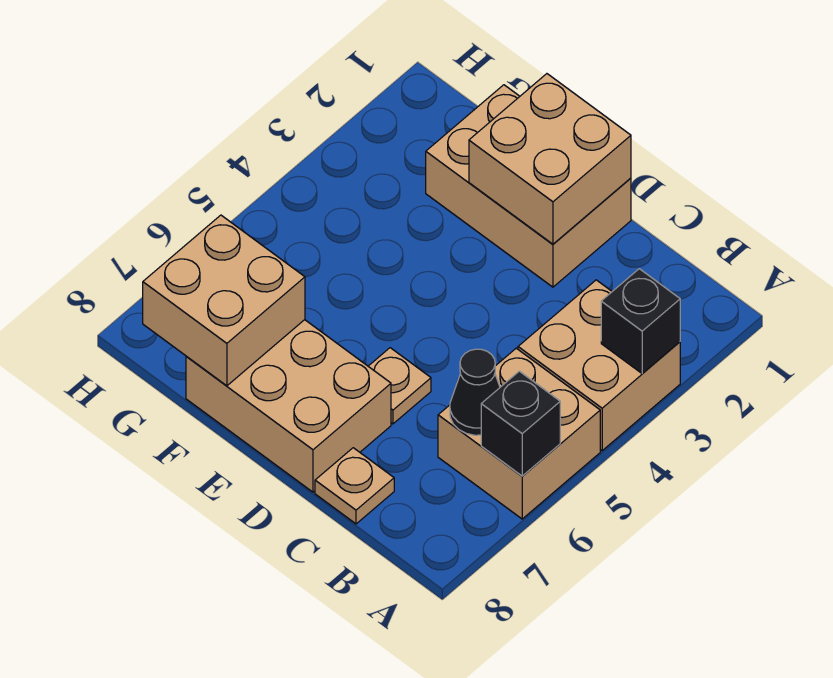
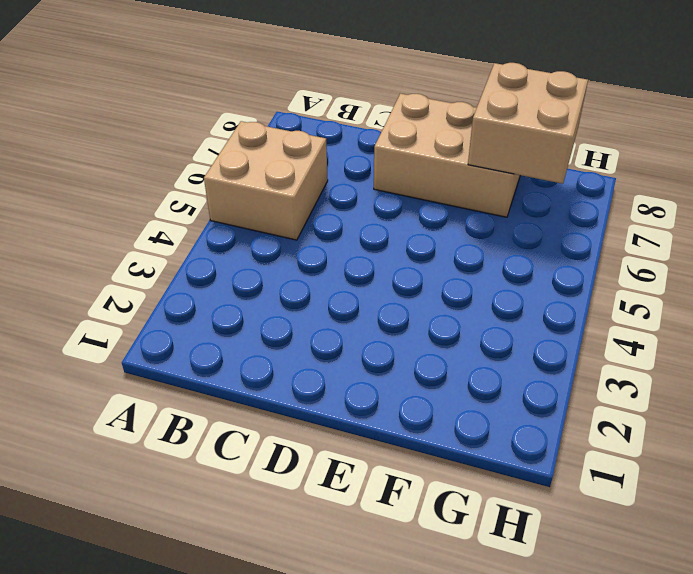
none -> tan 2x2 brick [518,280,680,451]
none -> tan 1x1 plate [315,448,394,524]

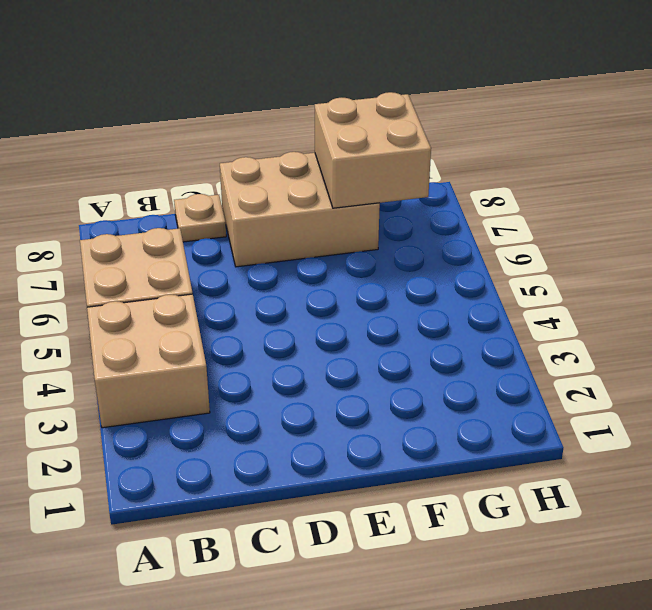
none -> tan 2x3 brick [426,85,631,287]
none -> tan 1x1 plate [368,348,431,424]

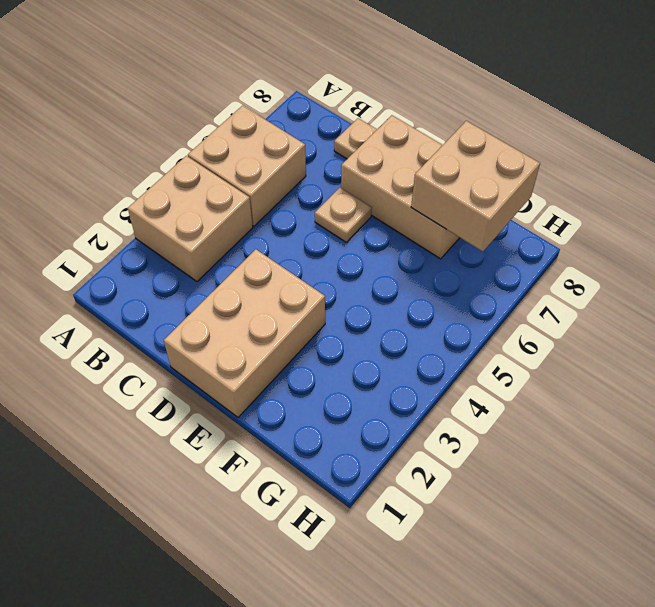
tan 2x3 brick [164,249,325,418] -> tan 2x3 brick turned to [426,85,631,287]
none -> black 1x1 brick [601,269,680,374]
none -> black 1x1 brick [481,371,560,476]

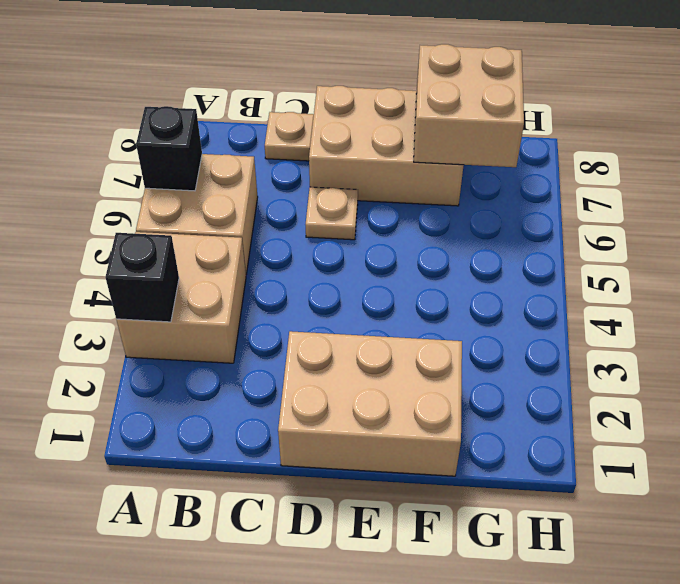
none -> black 1x1 cone [450,349,500,435]
none -> tan 2x2 brick [469,74,631,244]

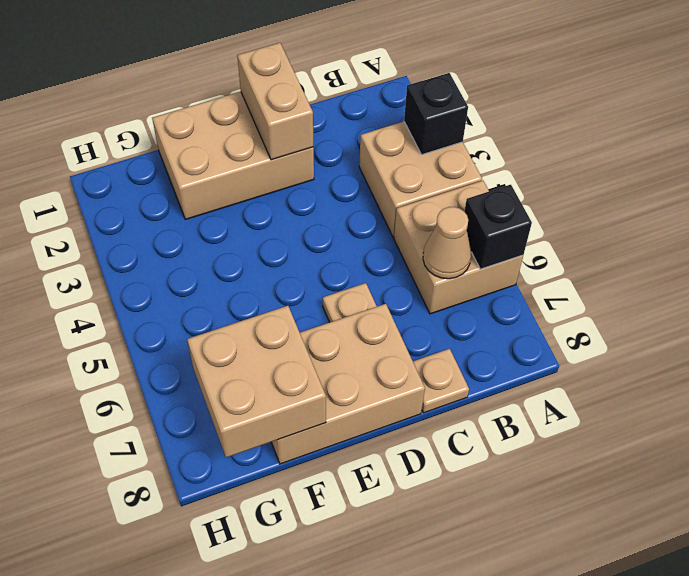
tan 1x1 cone [423,207,471,279] -> black 1x1 cone [450,349,500,435]
tan 1x2 brick [237,43,313,160] -> tan 2x2 brick [469,74,631,244]

